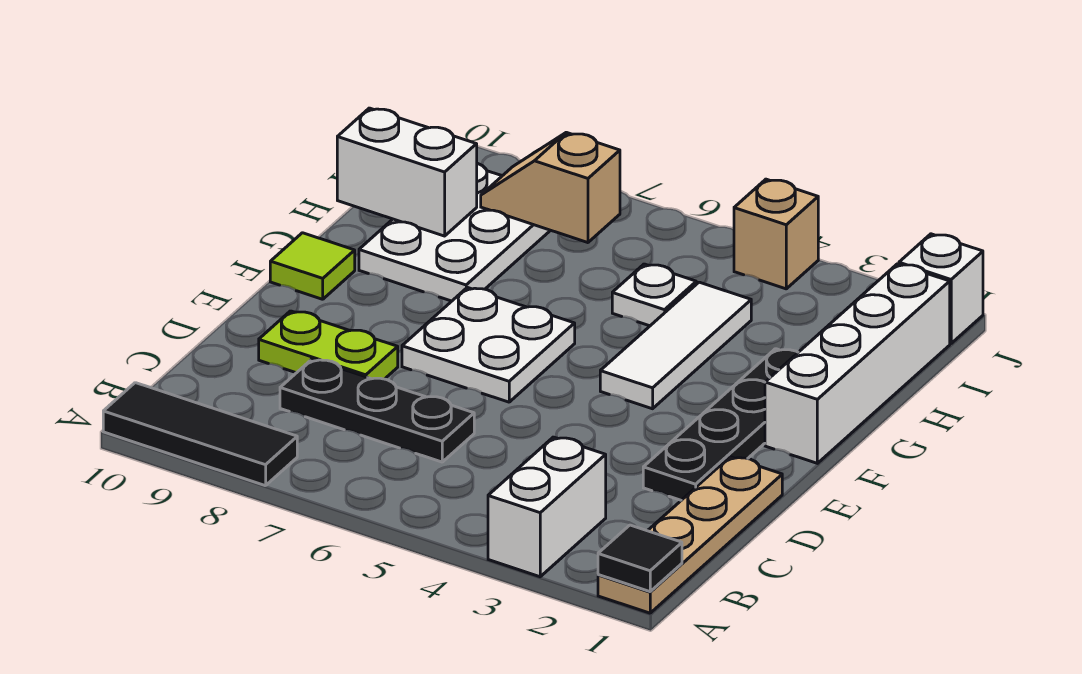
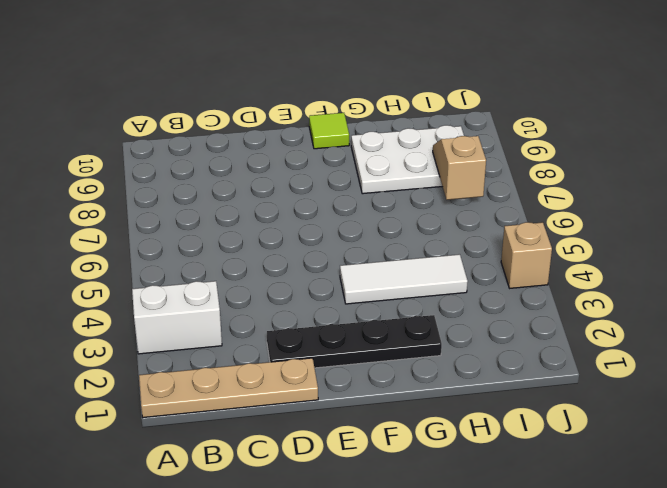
none -> black 1x3 tile [103,383,297,486]
none -> black 1x3 plate [280,359,474,462]
none -> lime 1x2 plate [259,311,398,379]

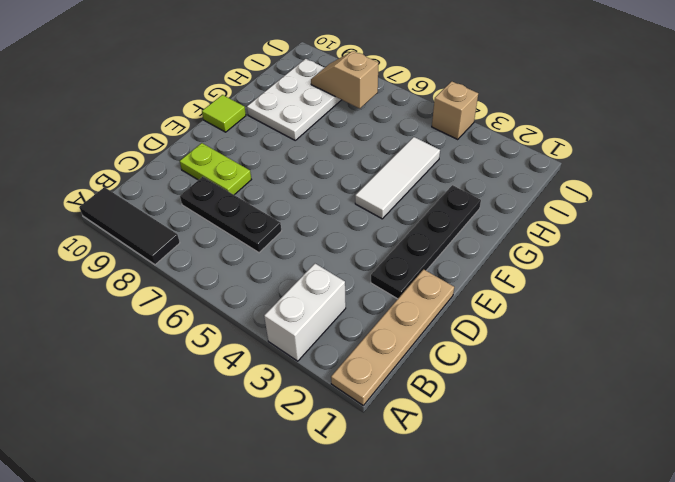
none -> white 2x2 plate [402,287,575,402]
none -> white 1x4 brick [765,264,950,463]
none -> white 1x1 plate [612,264,696,326]

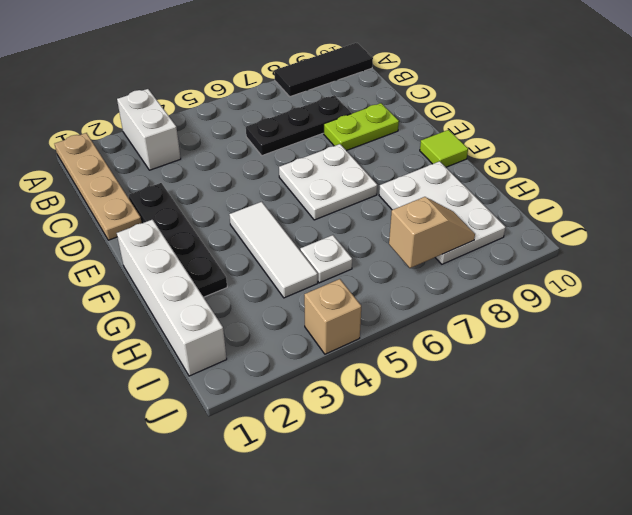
none -> white 1x1 brick [899,234,983,343]
none -> black 1x1 tile [598,525,682,592]
none -> white 1x2 brick [337,108,477,236]

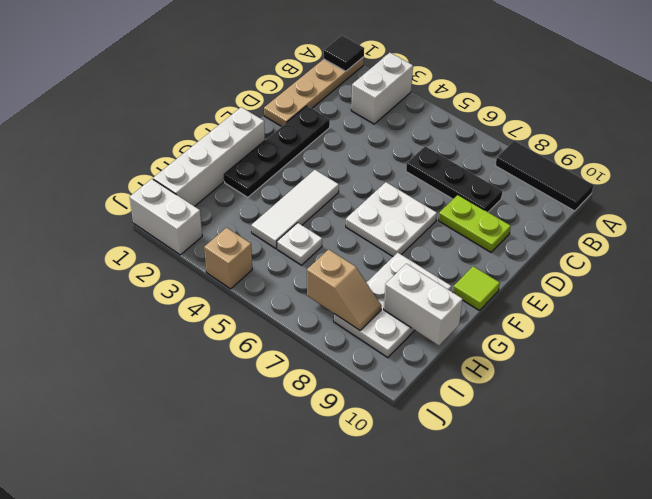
white 1x2 brick [129,179,202,255] -> white 1x1 brick [899,234,983,343]

